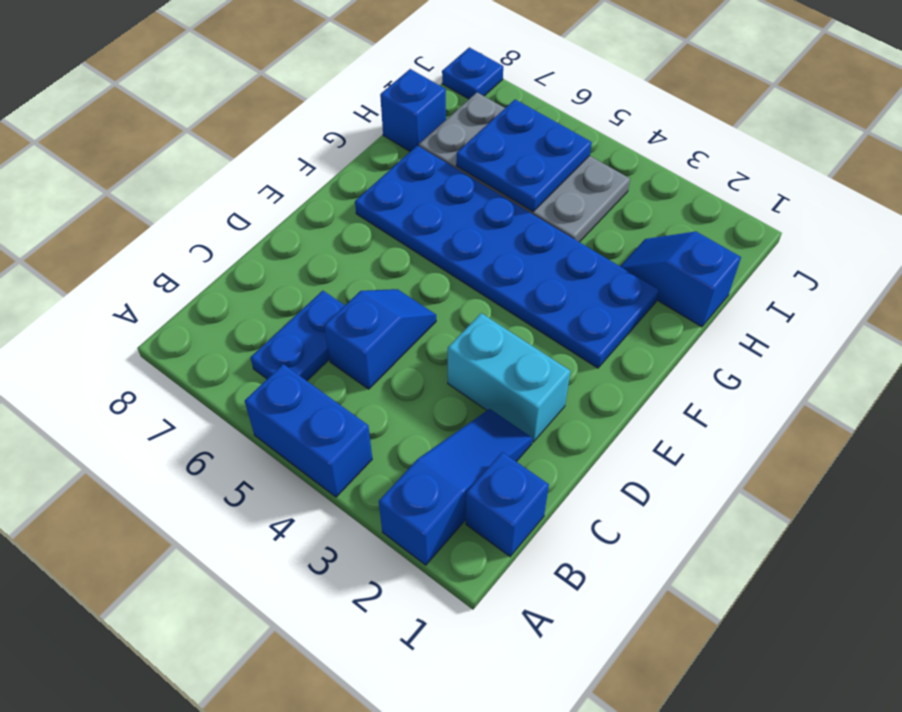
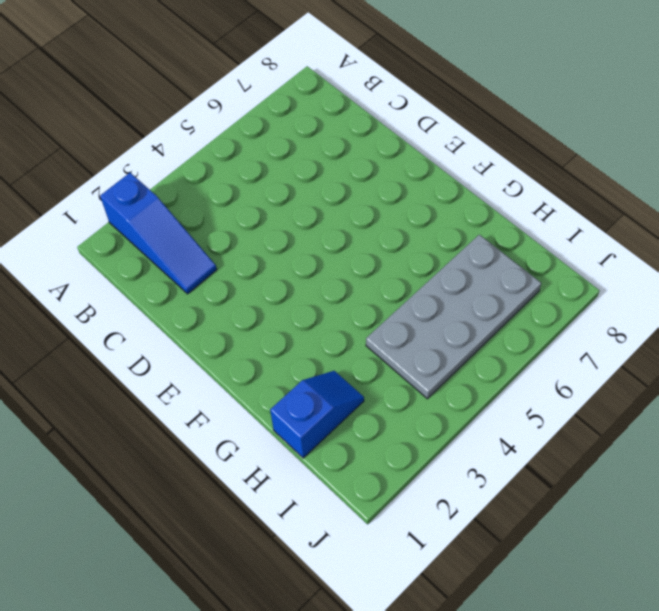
none -> blue 1x2 brick [245,364,372,497]
none -> blue 1x1 brick [466,452,549,556]
none -> blue 1x2 plate [251,291,345,381]

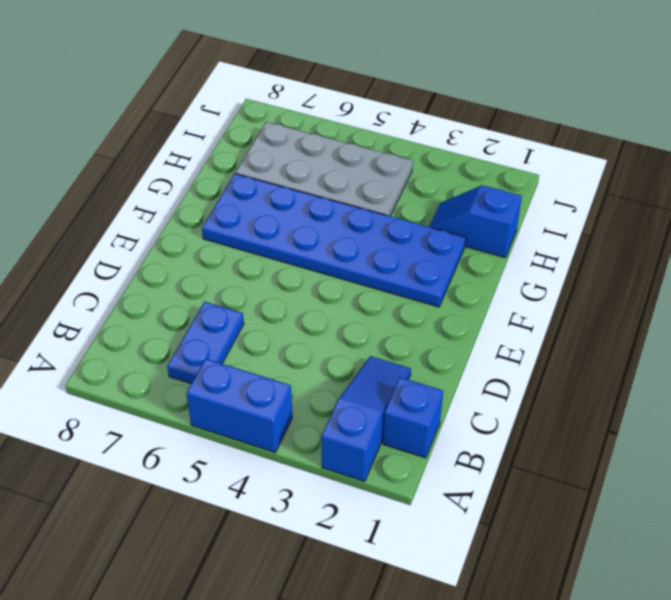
none -> blue 1x2 slope [324,289,436,389]
none -> cyan 1x2 brick [448,313,570,442]
none -> blue 1x1 brick [380,69,446,151]

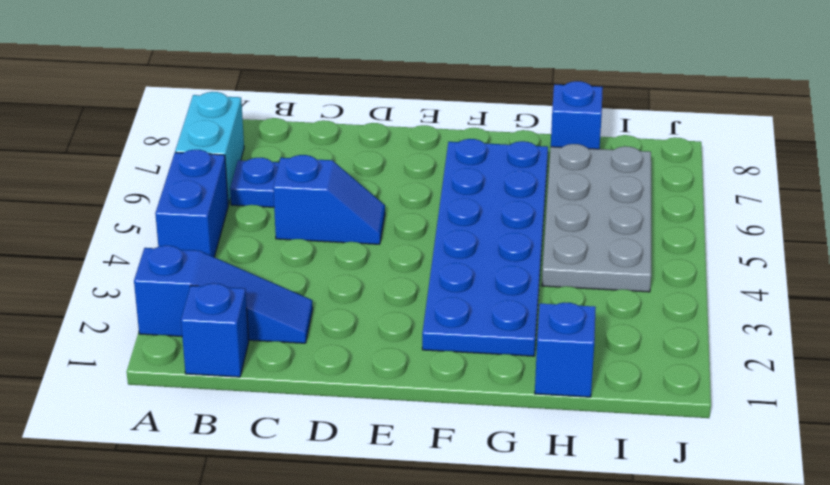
cyan 1x2 brick [175,92,244,205] -> cyan 1x2 brick moved to [448,313,570,442]
none -> blue 1x1 plate [442,47,503,99]
none -> blue 2x2 plate [456,100,592,212]

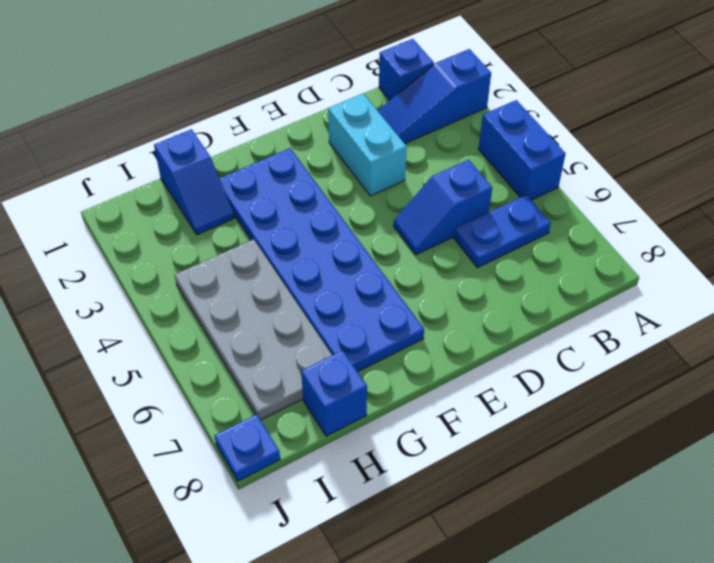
none -> blue 2x2 plate [456,100,592,212]

